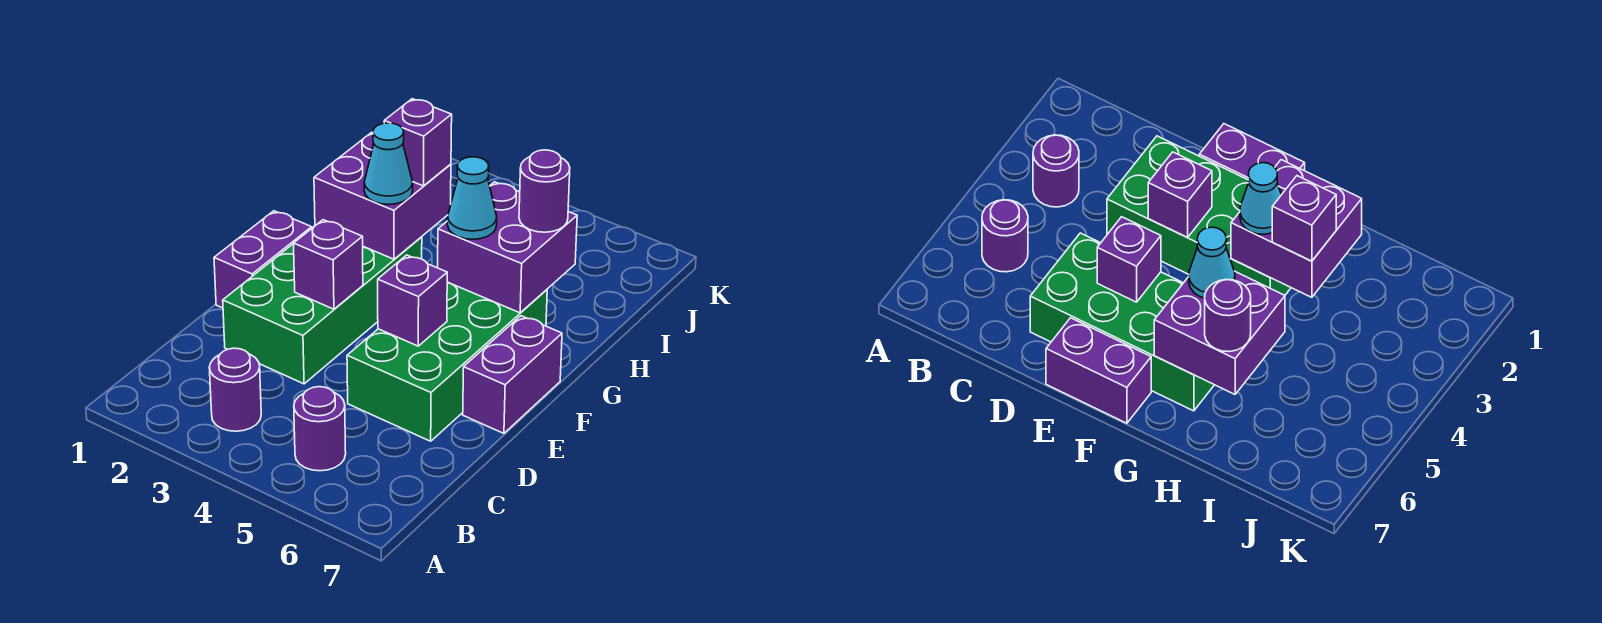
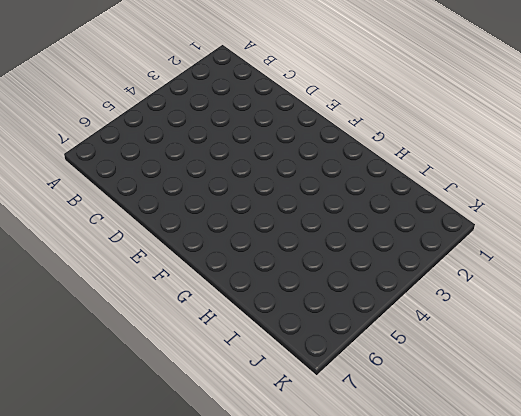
none -> purple 1x1 round brick [209,348,261,431]
none -> purple 1x1 round brick [294,387,346,471]
none -> green 2x4 brick [223,237,422,384]

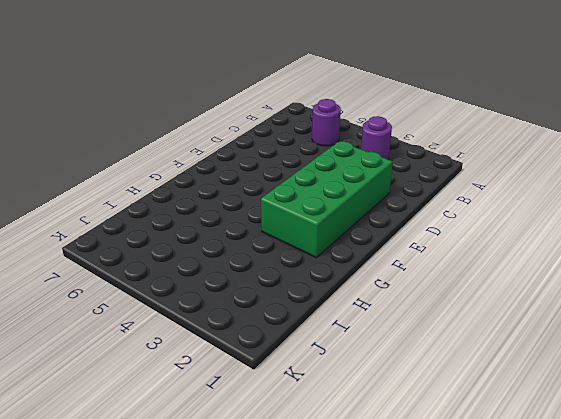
none -> green 2x4 brick [347,282,547,441]
none -> purple 1x2 brick [214,211,312,308]
none -> purple 1x2 brick [463,316,562,433]

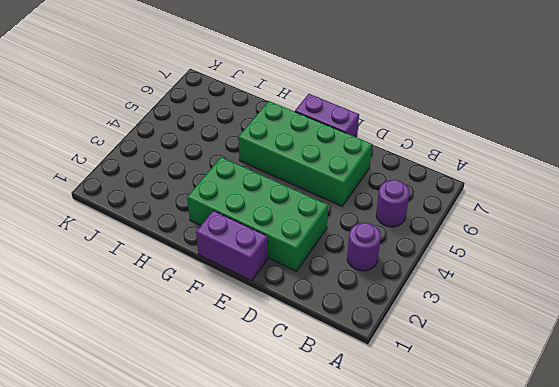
none -> purple 1x1 brick [294,220,363,309]
none -> purple 1x1 brick [378,255,447,346]
none -> purple 2x2 brick [314,132,451,259]

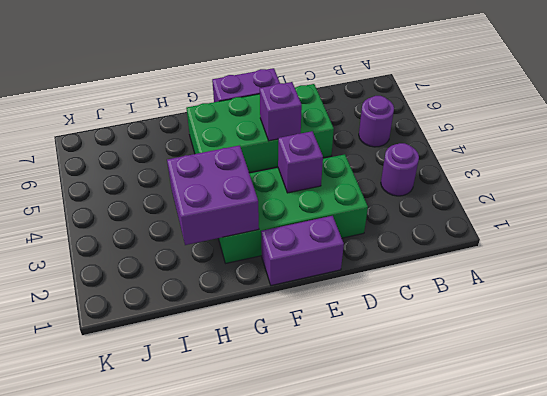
none -> purple 2x2 brick [438,182,577,313]
none -> cyan 1x1 cone [364,123,413,205]
none -> cyan 1x1 cone [448,157,497,239]

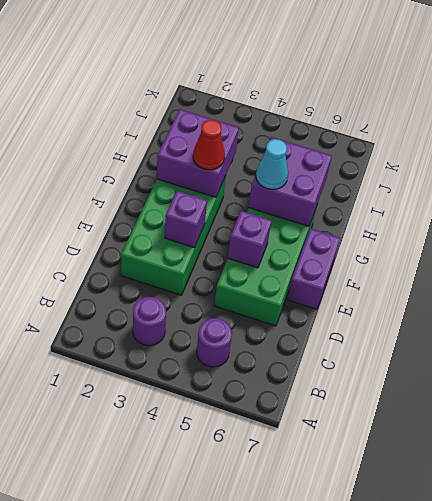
red 1x1 cone [193,120,225,170] -> cyan 1x1 cone [364,123,413,205]
none -> purple 1x2 brick [214,211,312,308]
none -> purple 1x1 brick [384,99,452,186]
none -> purple 1x1 round brick [519,150,570,232]

